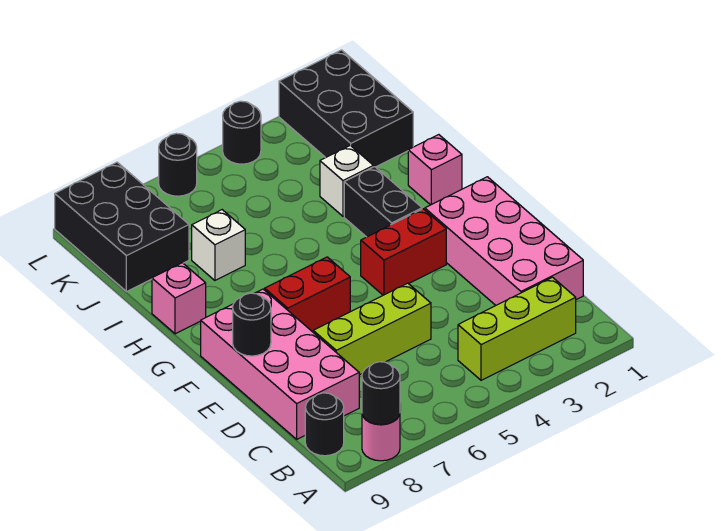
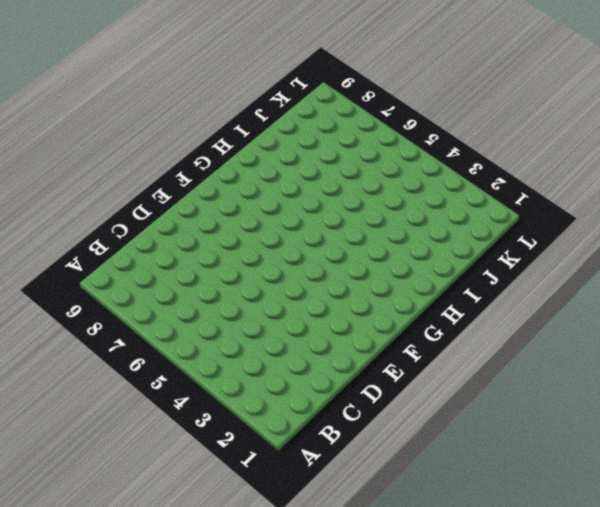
none -> pink 1x1 round brick [362,415,400,461]
none -> lime 1x3 brick [458,277,576,380]
none -> black 1x1 round brick [305,393,344,456]

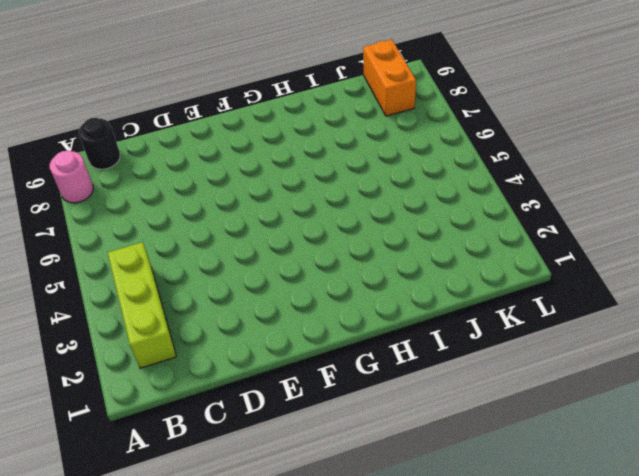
orange 1x2 brick [363,39,416,116] -> black 2x3 brick [55,162,189,292]
none -> pink 2x4 brick [425,177,583,305]
none -> pink 2x4 brick [201,289,359,439]
none -> lime 1x3 brick [313,283,431,375]

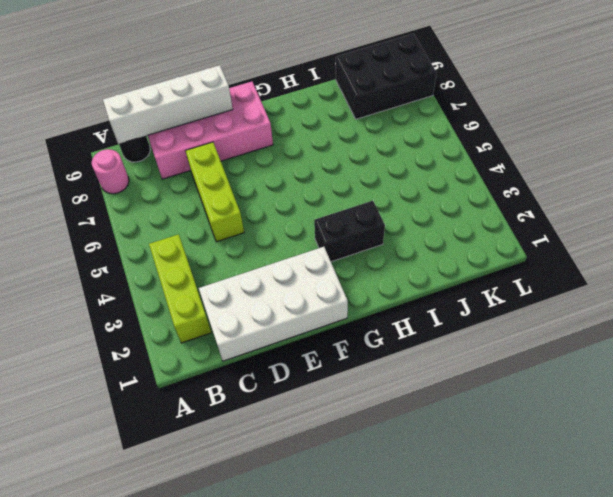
white 1x4 brick [103,65,233,144] -> black 1x1 round brick [233,293,271,356]
white 2x4 brick [199,247,348,361] -> pink 2x4 brick [425,177,583,305]
none -> red 1x2 brick [361,209,446,295]
none -> red 1x2 brick [265,257,350,332]
none -> pink 1x1 brick [408,135,462,205]

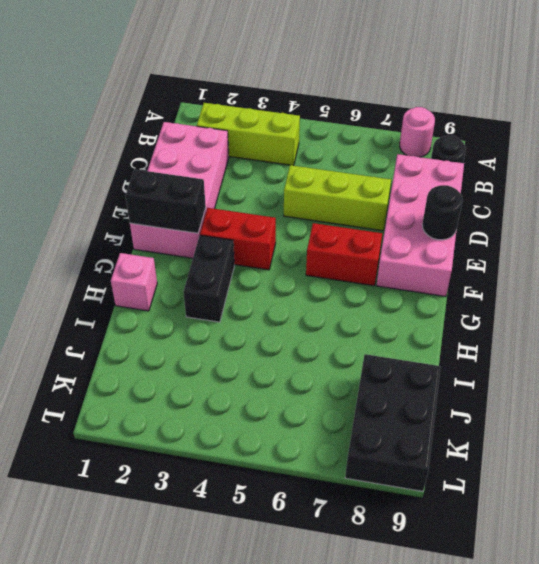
black 1x2 brick [125,169,206,233] -> none
none -> pink 1x1 brick [152,263,206,334]
none -> white 1x1 brick [320,145,374,216]
none -> white 1x1 brick [192,210,245,280]

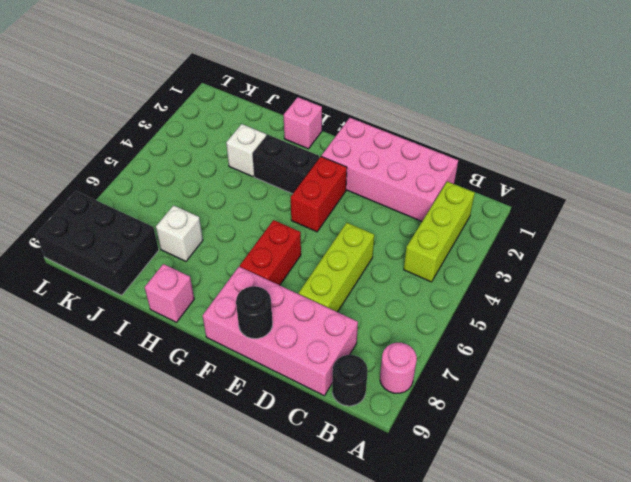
none -> black 2x3 brick [279,50,413,167]
none -> black 1x1 round brick [223,101,261,164]
none -> black 1x1 round brick [159,133,197,196]

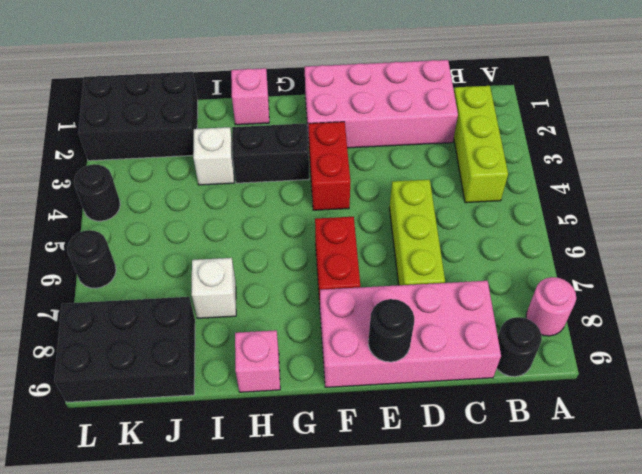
none -> black 1x1 round brick [362,362,400,425]

